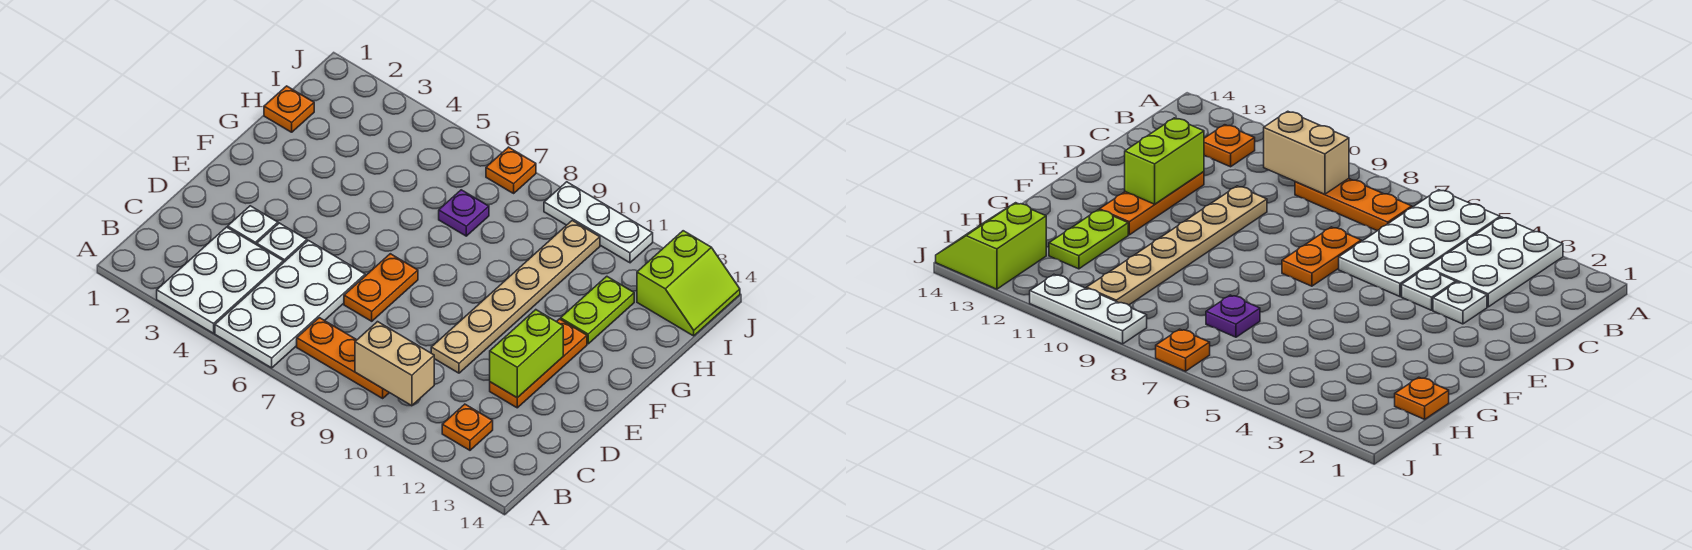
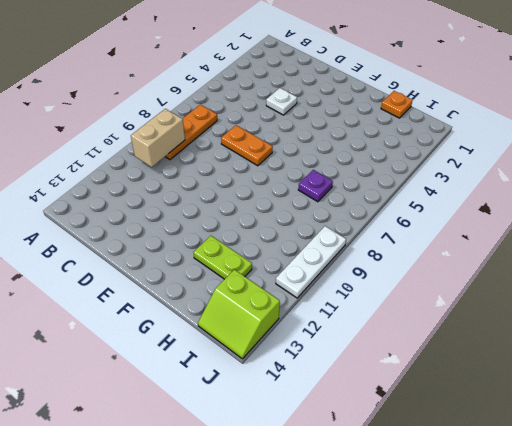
none -> white 2x3 plate [157,227,283,333]
none -> white 2x4 plate [215,241,365,368]
none -> orange 1x1 plate [442,404,493,450]

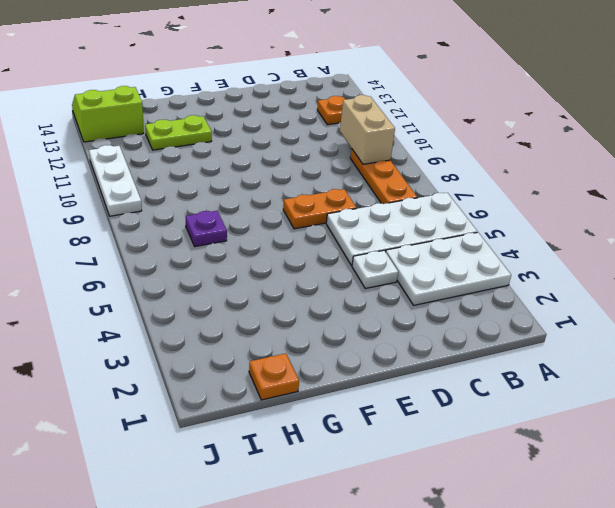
none -> white 1x1 plate [228,206,278,245]
none -> tan 1x6 plate [431,221,600,373]
none -> orange 1x3 plate [490,319,587,408]

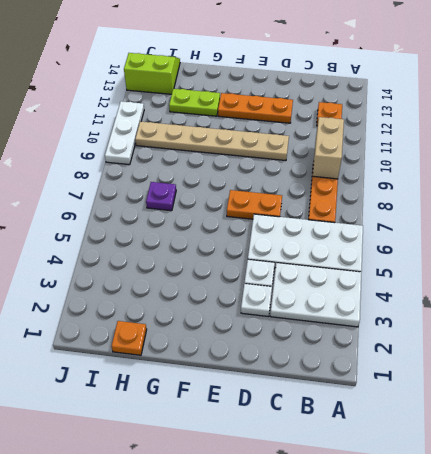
none -> orange 1x1 plate [486,147,536,193]
none -> lime 1x2 brick [490,310,563,398]

